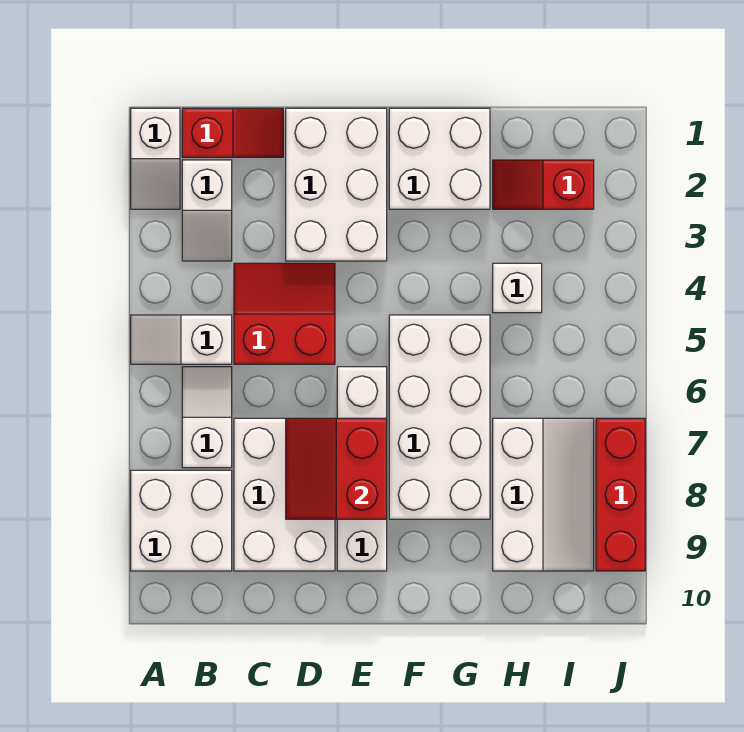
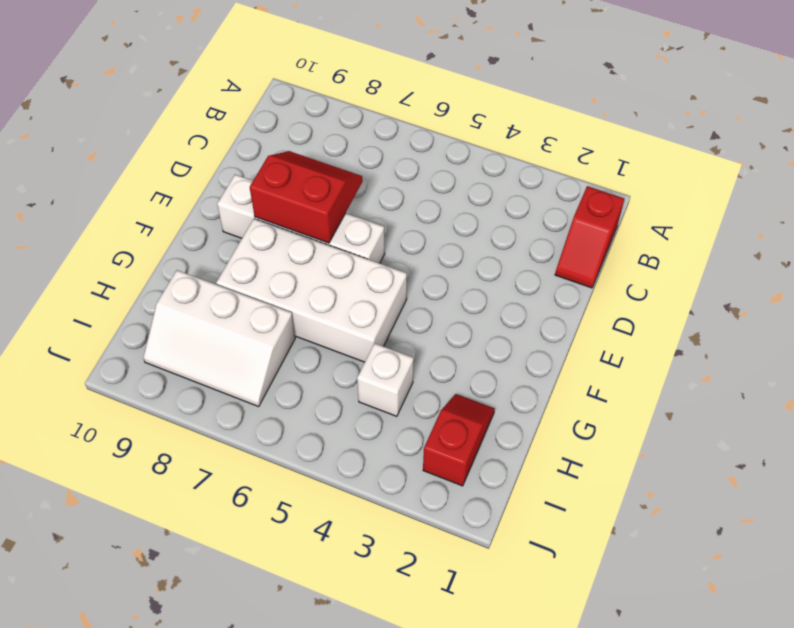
none -> white 1x2 slope [131,108,180,209]
none -> white 1x2 slope [131,315,232,364]
none -> white 2x2 brick [131,470,232,571]

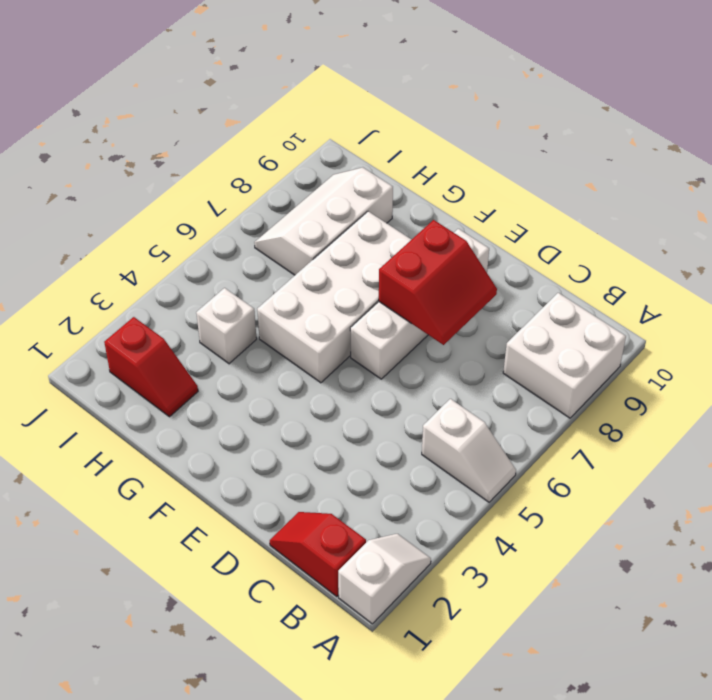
none -> white 1x2 slope [182,160,232,261]
none -> white 1x2 slope [182,367,232,468]
none -> red 2x2 slope [234,263,335,364]

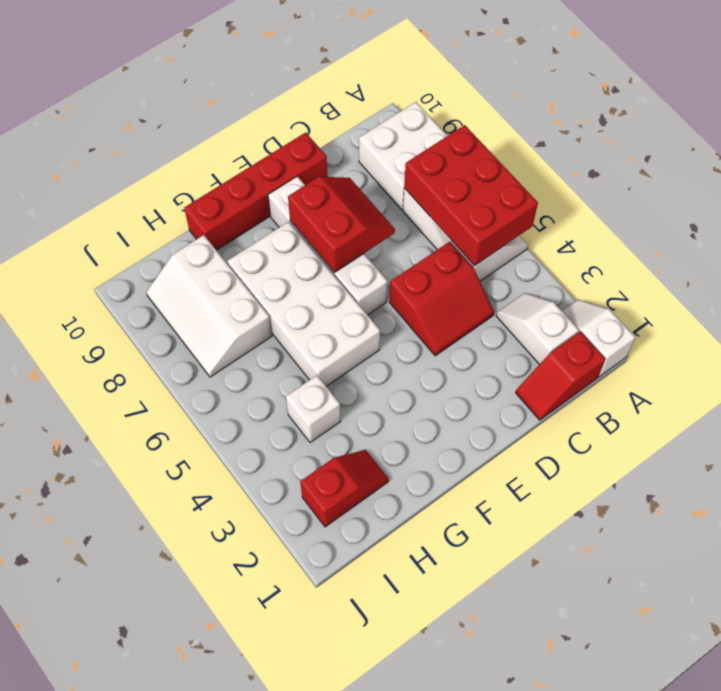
red 2x3 brick [404,125,538,266] -> none
red 1x4 brick [184,132,327,250] -> none
none -> white 2x3 brick [234,418,335,571]
none -> white 2x3 brick [286,108,387,261]
none -> white 2x2 brick [389,108,490,209]

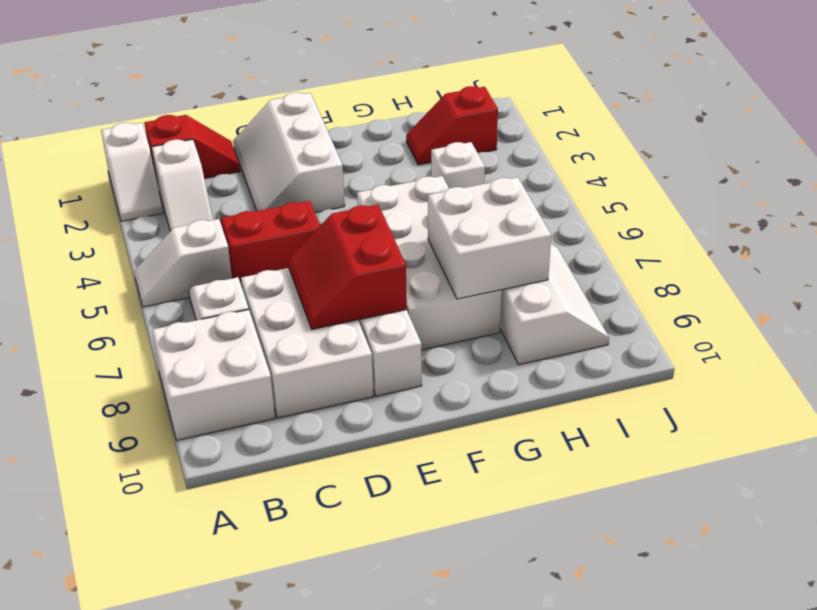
white 2x3 slope [233,92,345,212] -> white 2x3 brick [286,108,387,261]
white 2x2 brick [428,177,551,299] -> white 2x2 brick moved to [389,108,490,209]
none -> red 1x3 brick [596,418,645,571]

